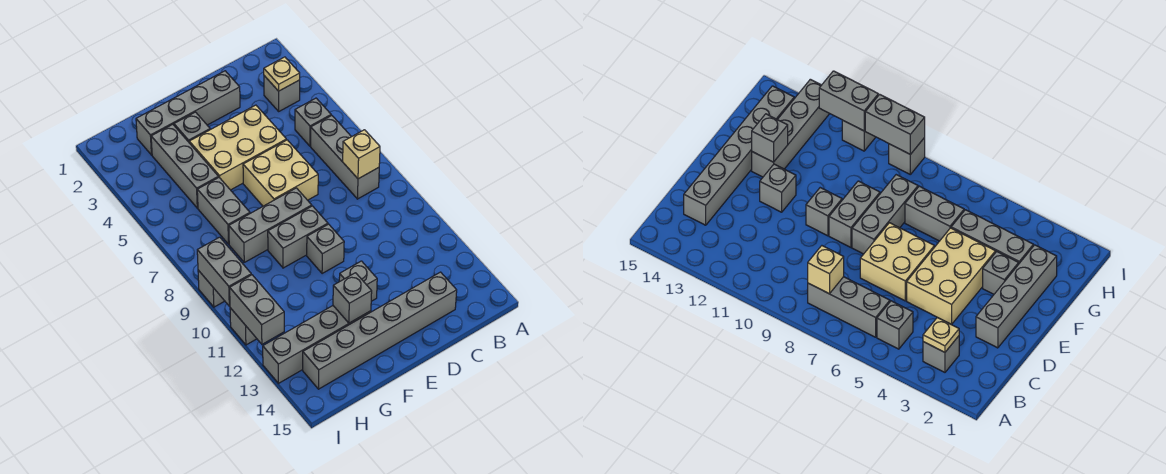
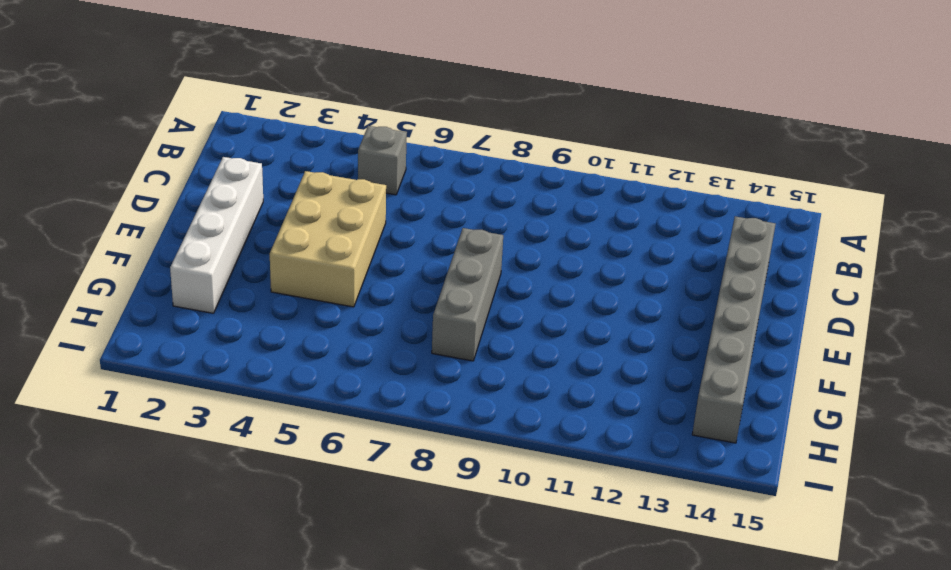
white 1x4 brick [170,157,263,313] -> grey 1x4 brick [136,71,240,155]
none -> grey 1x1 brick [264,76,300,111]
none -> grey 1x3 brick [311,115,379,199]
none -> tan 2x2 brick [243,140,318,206]

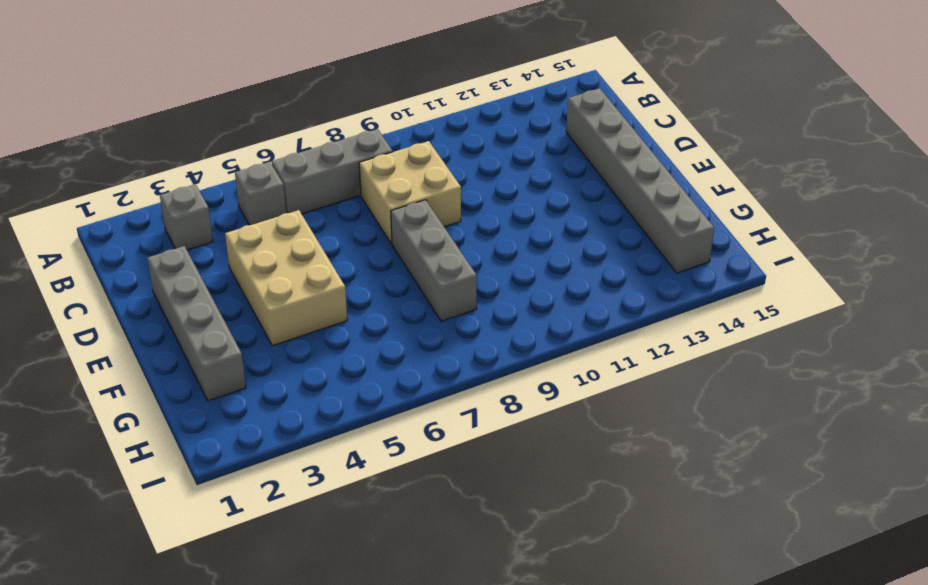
tan 2x2 brick [359,141,461,244] -> tan 2x2 brick moved to [243,140,318,206]
none -> grey 1x2 brick [268,206,328,268]
none -> grey 1x1 brick [307,224,344,274]
none -> grey 1x1 brick [339,261,377,301]

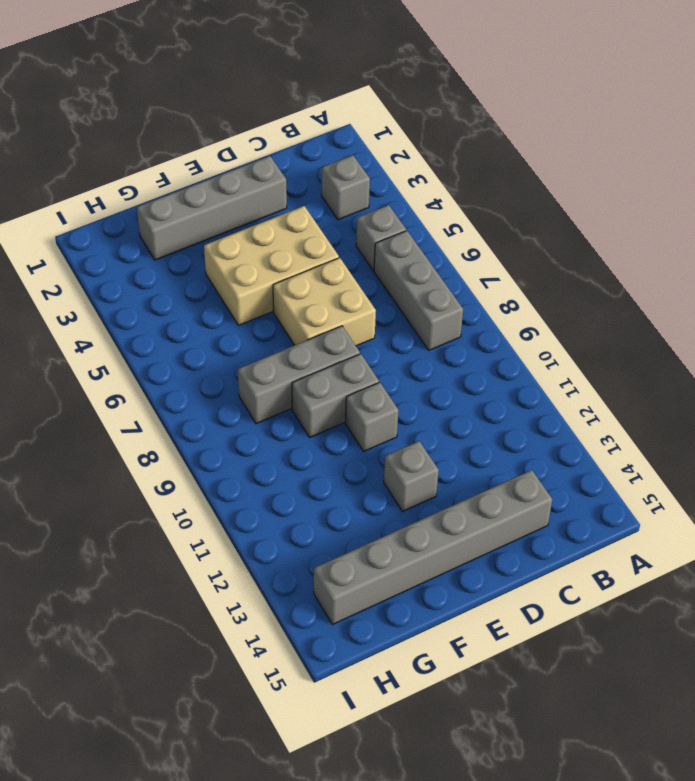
none -> grey 1x1 brick [174,112,210,142]
none -> grey 1x4 brick [263,306,371,383]
none -> grey 1x3 brick [151,124,218,208]

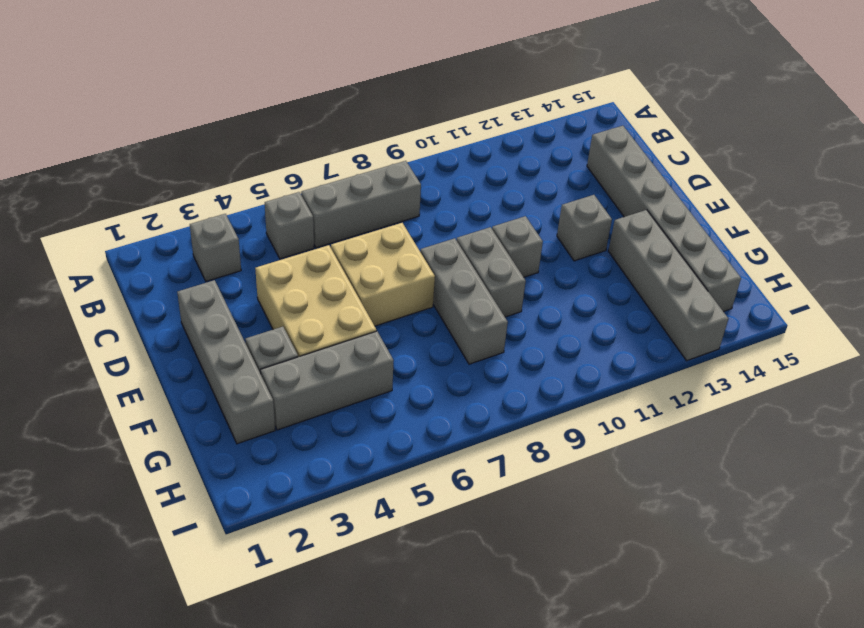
none -> grey 1x2 brick [197,177,250,244]
none -> grey 1x1 brick [198,270,224,307]
none -> grey 1x1 brick [230,308,257,345]

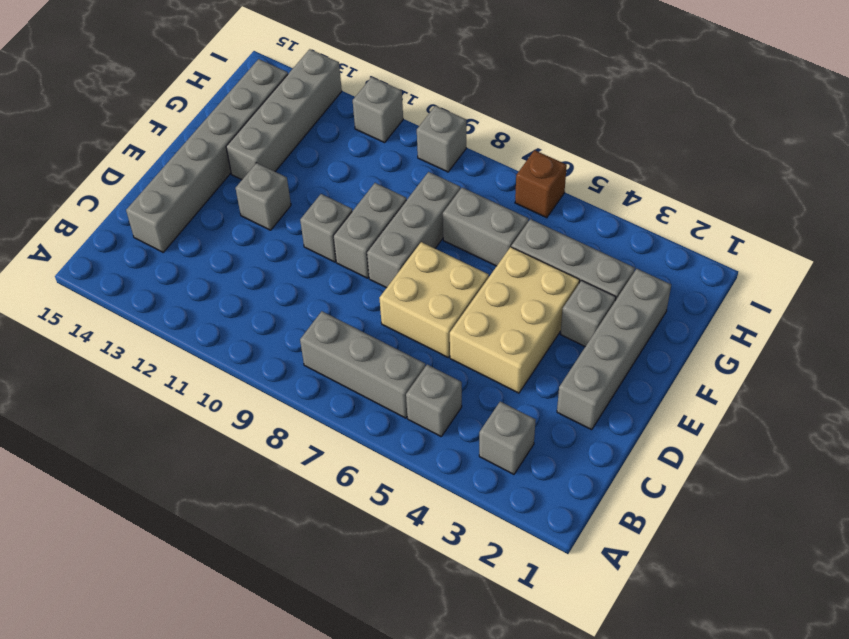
brown 1x1 brick [515,150,567,218] -> none
none -> tan 1x1 plate [264,57,300,91]
none -> tan 1x1 brick [343,130,380,179]
none -> grey 1x1 brick [333,273,372,323]

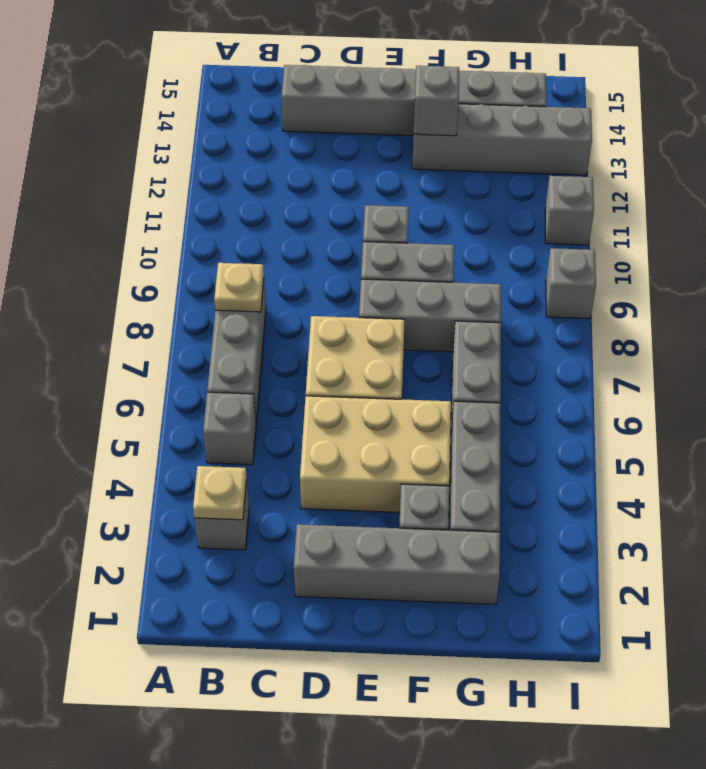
tan 1x1 plate [214,263,264,312] -> tan 1x1 brick [343,130,380,179]
none -> grey 1x1 brick [339,261,377,301]
none -> grey 1x2 brick [197,237,251,306]
none -> grey 1x2 brick [230,275,284,344]

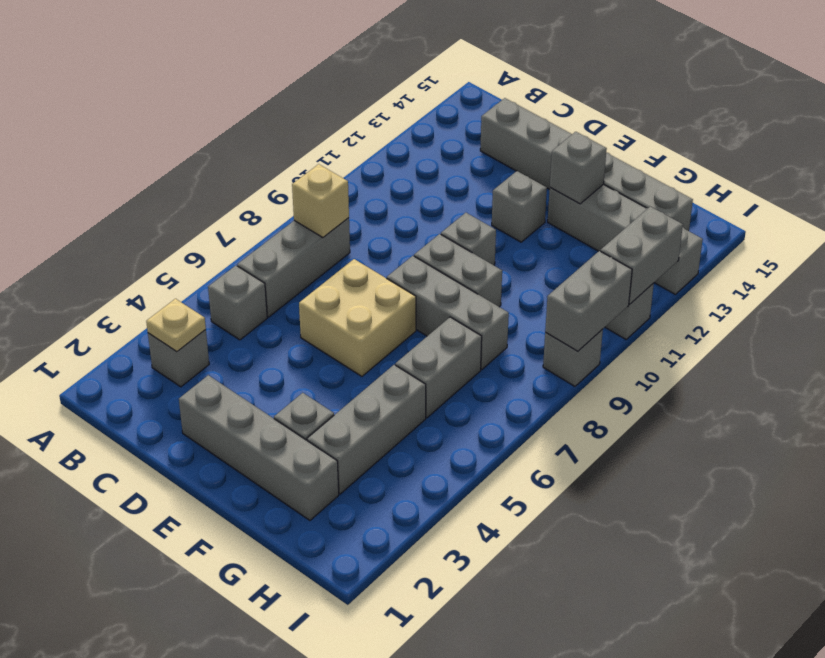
none -> tan 2x3 brick [189,105,286,190]

